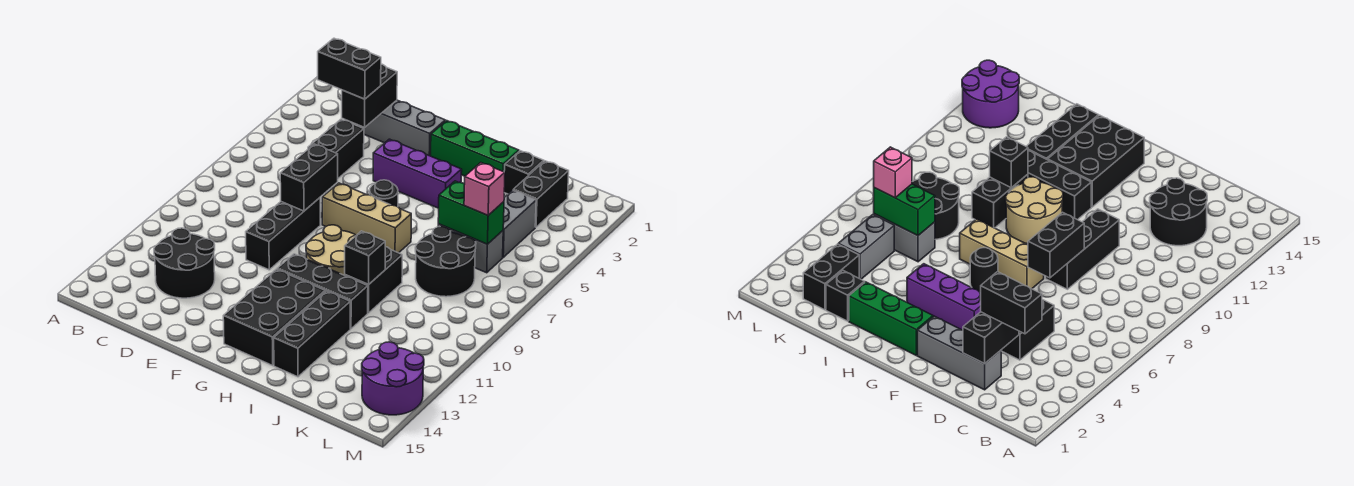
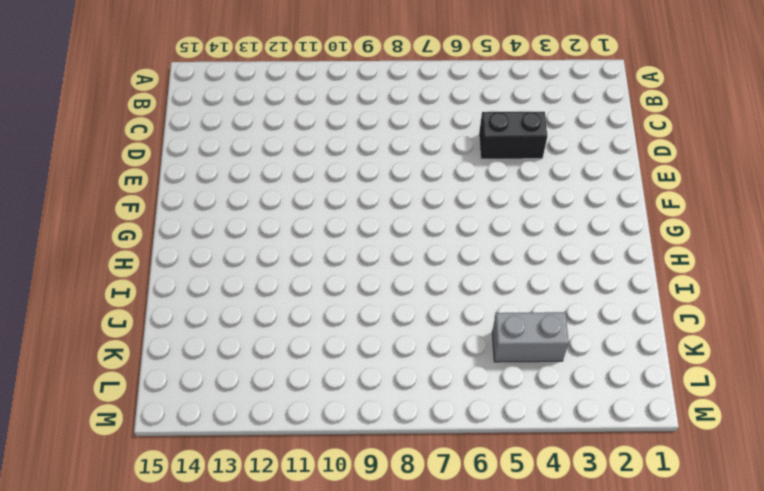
none -> black 2x2 round brick [154,228,215,298]
none -> grey 1x3 brick [358,100,445,156]
none -> black 1x3 brick [246,198,320,270]

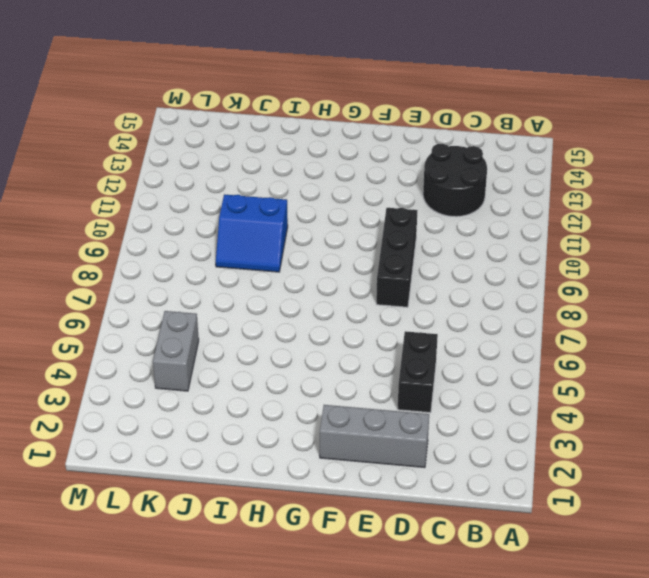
blue 2x2 slope [216,194,288,272] -> black 1x2 brick [345,247,402,313]
none -> purple 1x3 brick [373,139,462,208]
none -> tan 1x3 brick [322,183,411,253]
none -> green 1x3 brick [431,121,519,176]

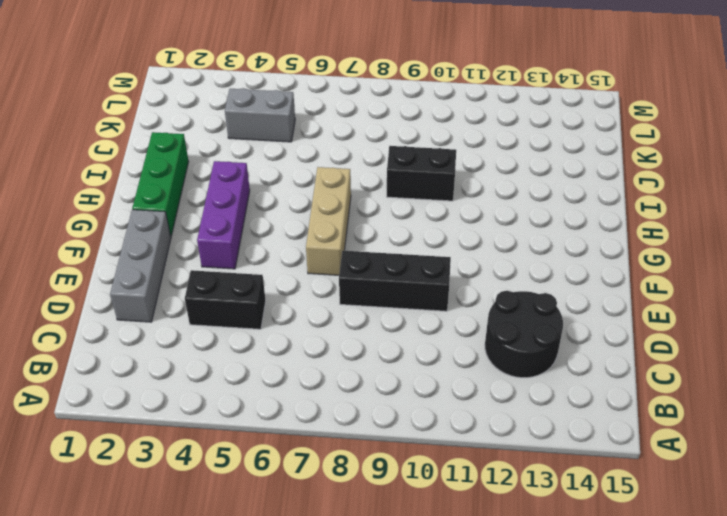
none -> black 1x1 round brick [370,180,398,207]
none -> tan 2x2 round brick [306,225,356,275]
none -> black 1x3 brick [277,254,368,329]

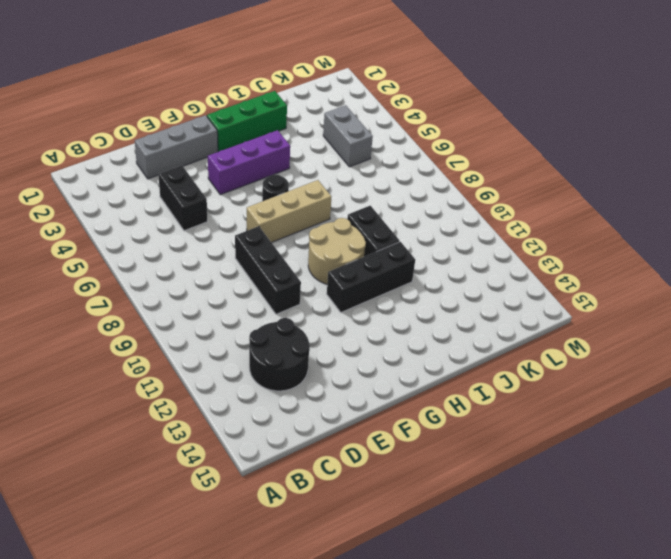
none -> black 2x3 brick [223,269,325,365]
none -> black 1x3 brick [274,291,350,377]
none -> black 1x1 brick [504,151,544,194]

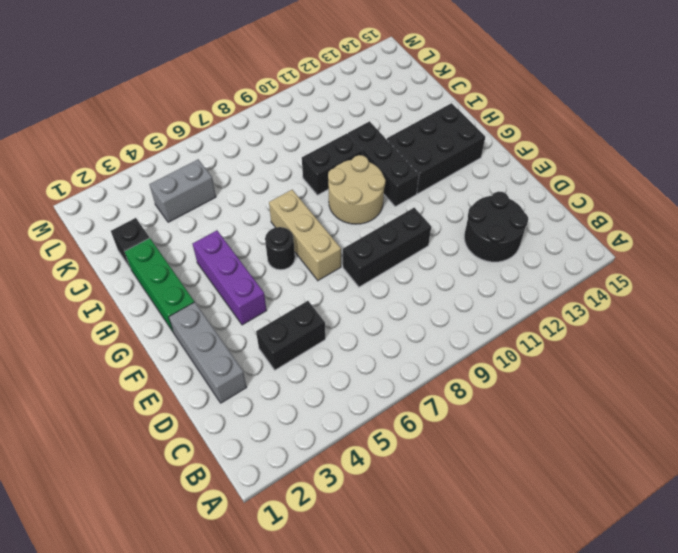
none -> black 1x3 brick [274,291,350,377]
none -> grey 1x2 brick [438,224,503,273]
none -> black 2x2 round brick [415,226,476,297]

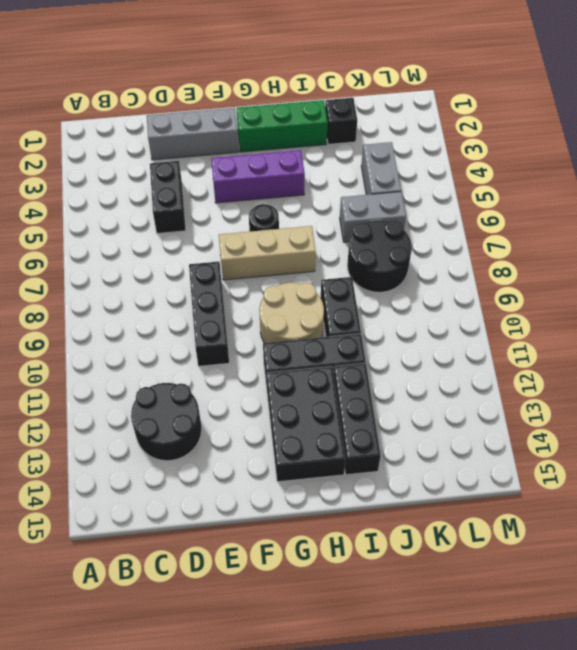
none -> black 1x2 brick [513,161,569,227]
none -> purple 2x2 round brick [362,342,424,415]
none -> black 1x2 brick [342,64,397,127]

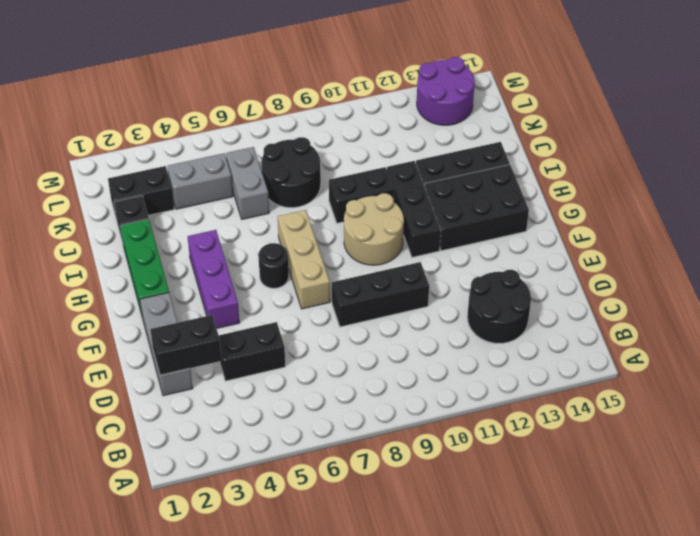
none -> black 1x2 brick [280,144,338,211]
none -> black 1x1 brick [345,231,385,285]
none -> green 1x2 brick [438,181,504,244]

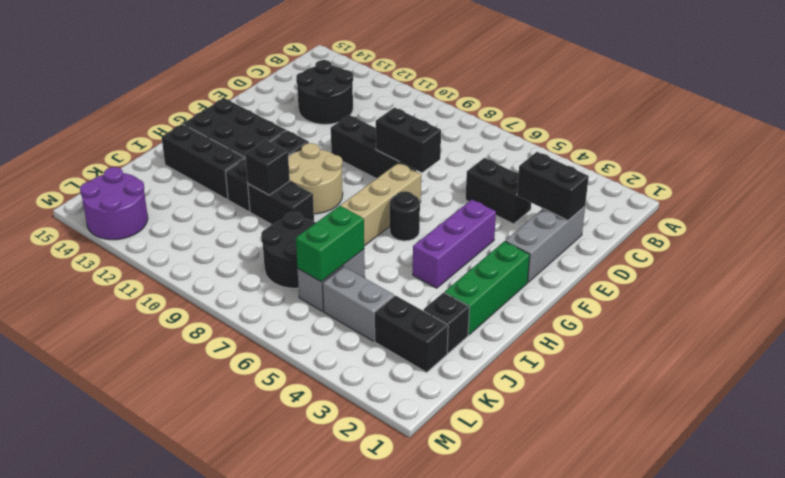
none -> black 1x2 brick [318,38,381,99]
none -> pink 1x1 brick [464,163,505,215]

